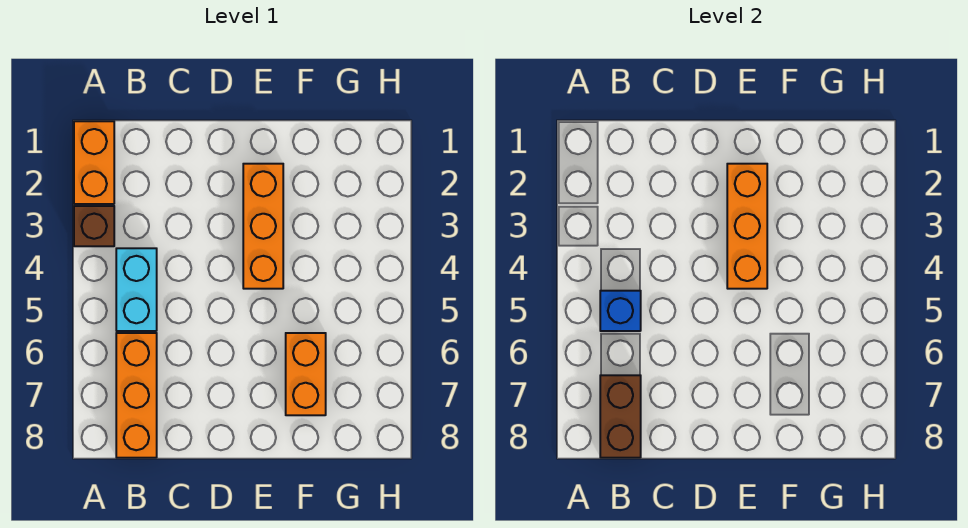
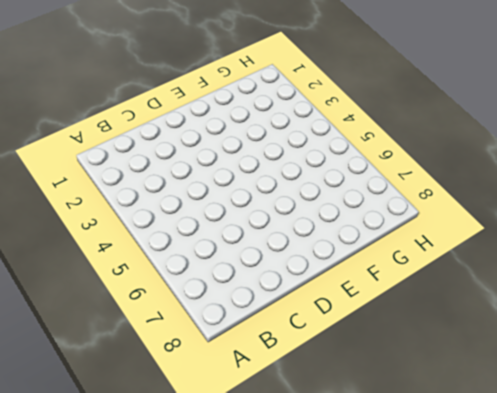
none -> orange 1x2 brick [74,121,114,204]
none -> brown 1x1 brick [74,206,114,246]

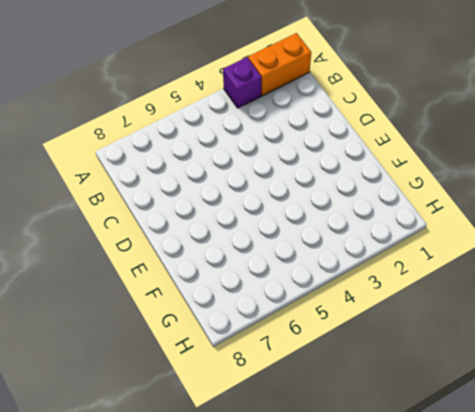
purple 1x1 brick [223,57,261,108] -> brown 1x1 brick [74,206,114,246]
none -> cyan 1x2 brick [116,248,157,331]
none -> orange 1x3 brick [116,333,157,458]

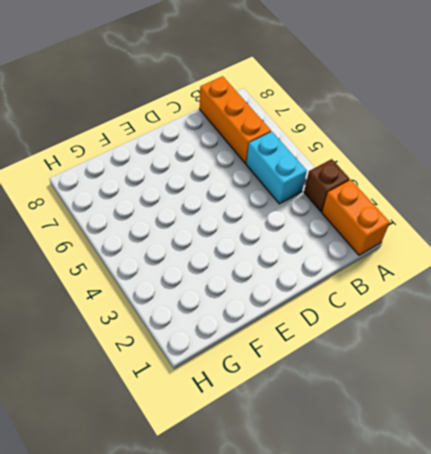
none -> orange 1x3 brick [243,164,283,289]
none -> orange 1x2 brick [286,333,326,415]

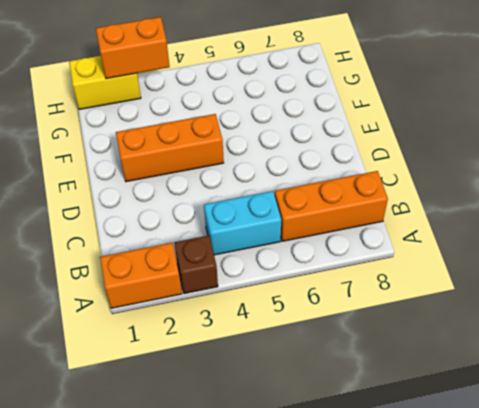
yellow 1x2 brick [69,56,141,109] -> none
orange 1x2 brick [96,17,170,79] -> orange 1x2 brick moved to [286,333,326,415]
none -> blue 1x1 brick [600,291,641,331]
none -> brown 1x2 brick [600,375,641,458]

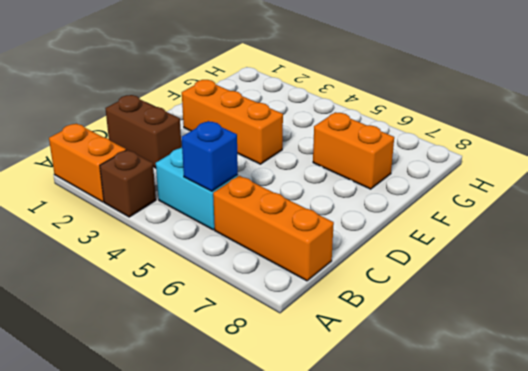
brown 1x2 brick [105,95,182,168] -> brown 1x2 brick moved to [600,375,641,458]
none -> orange 1x3 brick [727,164,767,289]

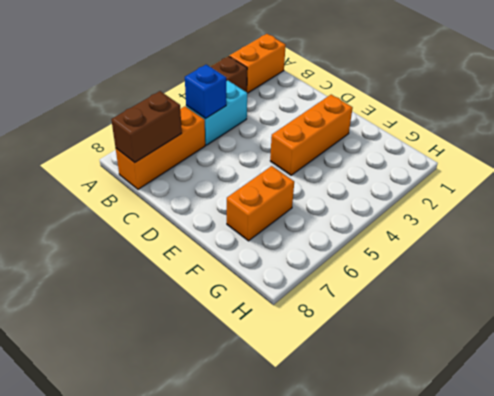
none -> orange 1x3 brick [727,164,767,289]

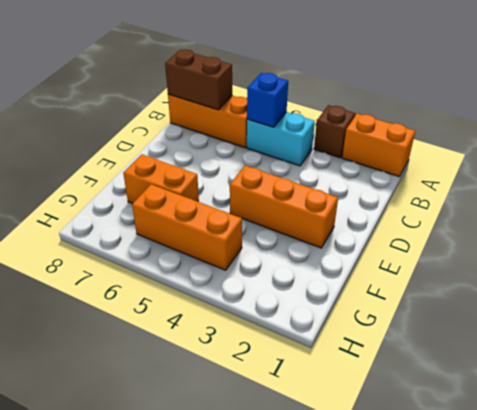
orange 1x3 brick [132,184,242,270] -> orange 1x3 brick moved to [727,164,767,289]

